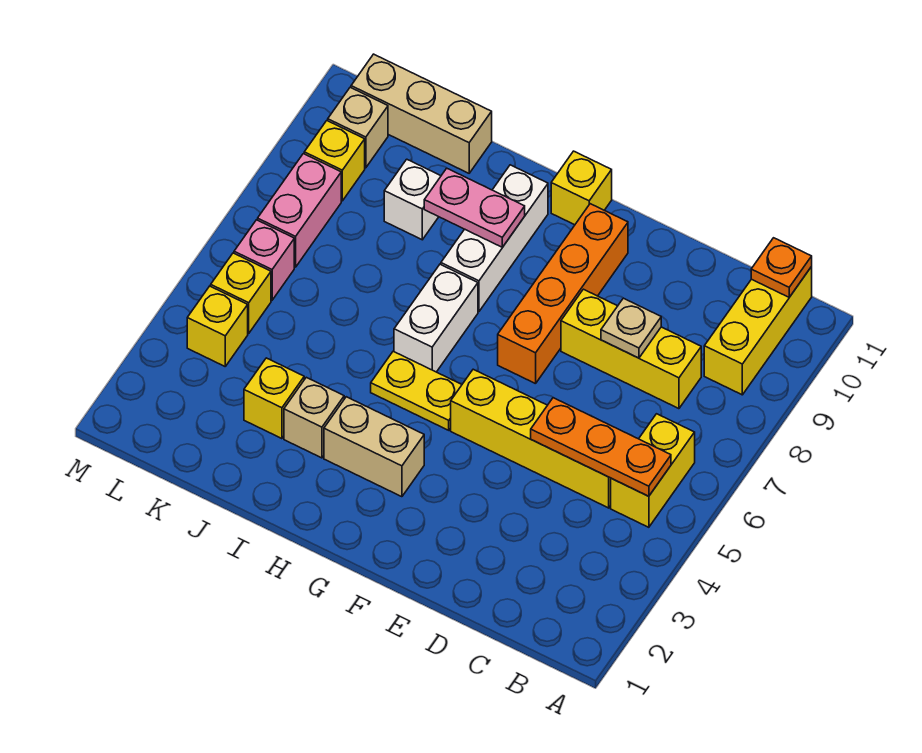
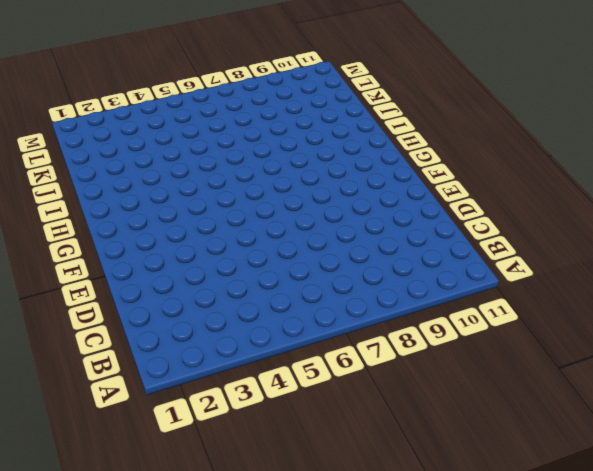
none -> yellow 1x2 brick [611,414,695,527]
none -> yellow 1x3 brick [704,267,812,395]
none -> yellow 1x4 brick [451,369,611,508]

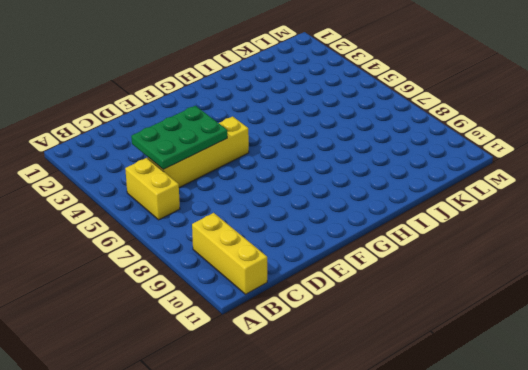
green 2x3 plate [131,106,227,169] -> orange 1x3 plate [531,398,671,496]
none -> yellow 1x3 brick [561,289,701,409]
none -> orange 1x4 brick [498,204,628,384]
none -> tan 1x2 brick [324,397,424,497]

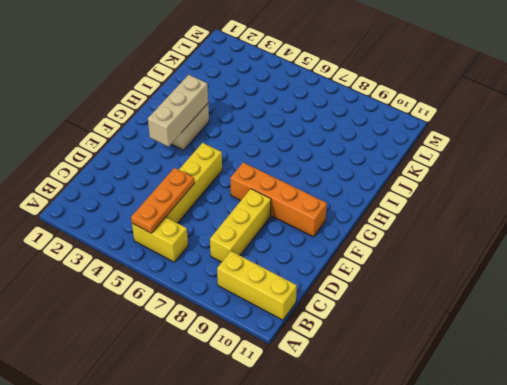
tan 1x3 brick [148,75,208,147] -> tan 1x3 brick moved to [351,54,492,173]
none -> yellow 1x2 plate [371,351,462,430]
none -> yellow 1x1 brick [551,151,612,225]
none -> white 1x2 brick [394,264,478,372]

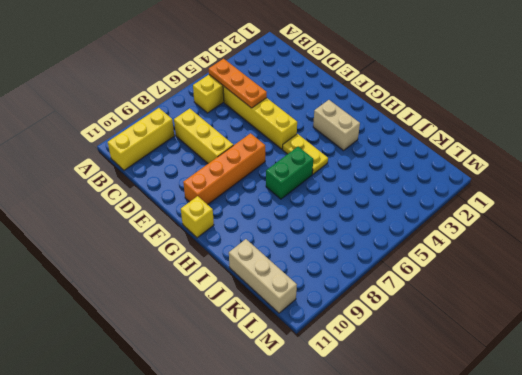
green 1x2 brick [266,147,313,199] -> white 1x2 brick [394,264,478,372]
none -> white 1x3 brick [441,165,548,312]
none -> tan 1x1 brick [284,377,344,458]
none -> yellow 1x1 brick [244,358,304,439]

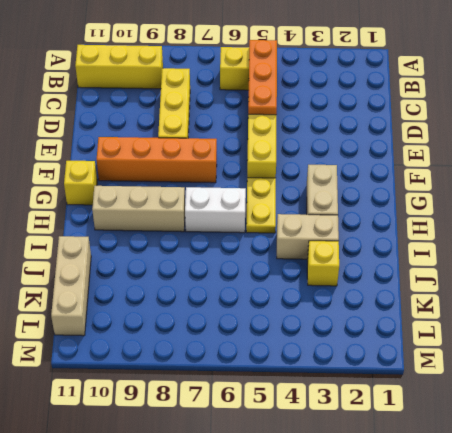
tan 1x3 brick [92,186,185,232] -> white 1x3 brick [441,165,548,312]
tan 1x2 brick [277,214,339,259] -> tan 1x1 brick [284,377,344,458]
none -> white 1x1 brick [384,159,441,240]
none -> yellow 1x1 brick [187,286,248,366]
none -> yellow 1x1 brick [211,253,271,333]

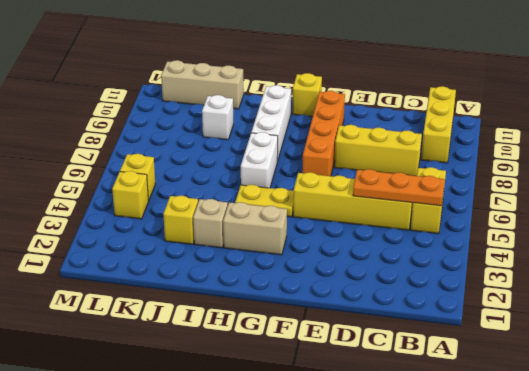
none -> pink 1x1 brick [234,220,294,300]
none -> pink 1x2 brick [258,154,341,267]
none -> yellow 1x1 brick [304,121,365,201]

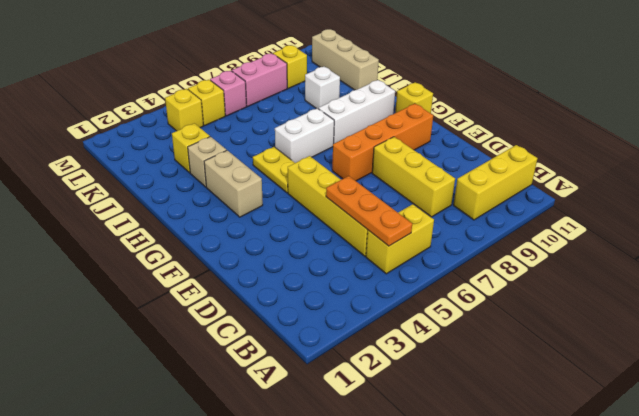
none -> tan 1x1 brick [328,87,388,168]
none -> orange 1x1 plate [751,238,812,297]
none -> tan 1x1 plate [601,298,661,358]

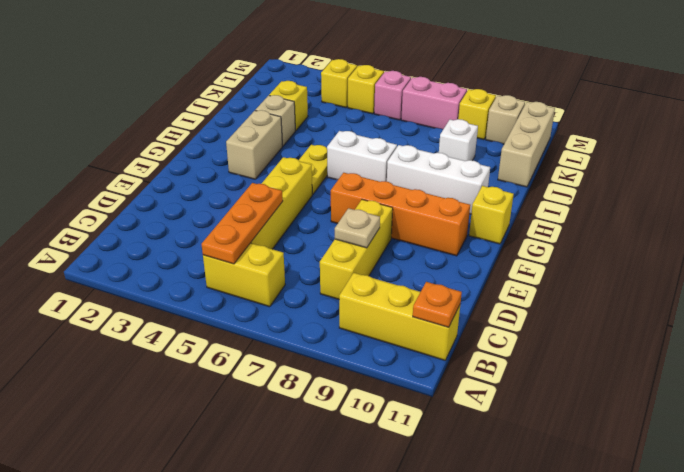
none -> pink 1x2 plate [424,168,525,247]

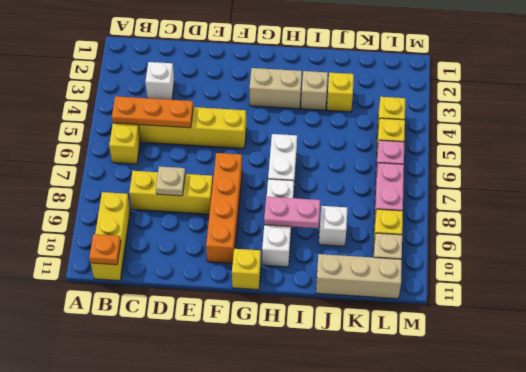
white 1x1 brick [146,62,174,100] -> none
none -> yellow 1x2 plate [371,351,462,430]

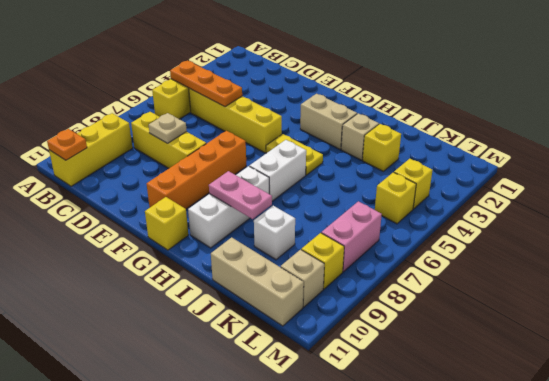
none -> pink 1x1 brick [234,220,294,300]

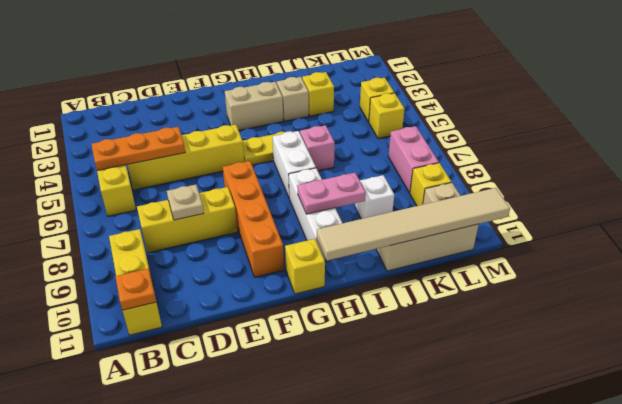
tan 1x6 tile [317,188,510,261] -> none
pink 1x1 brick [300,125,335,171] -> pink 1x1 brick moved to [234,220,294,300]

